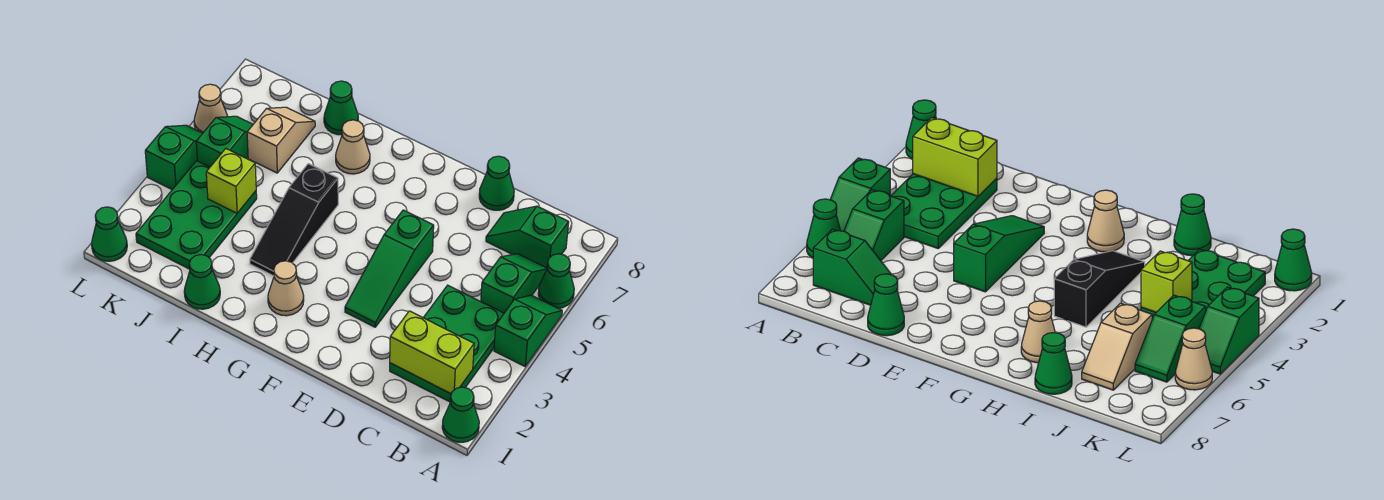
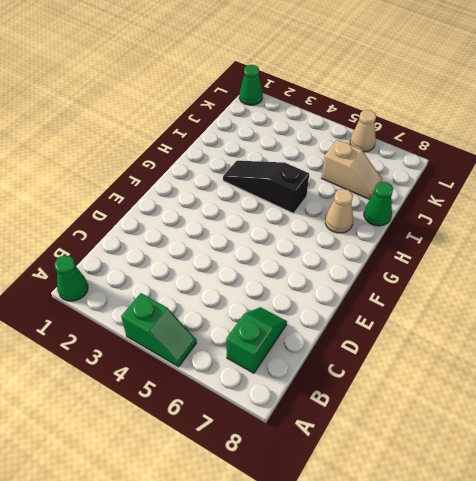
none -> green 1x1 cone [538,254,574,308]
none -> green 2x3 plate [390,285,504,402]
none -> green 1x2 slope [481,254,547,313]

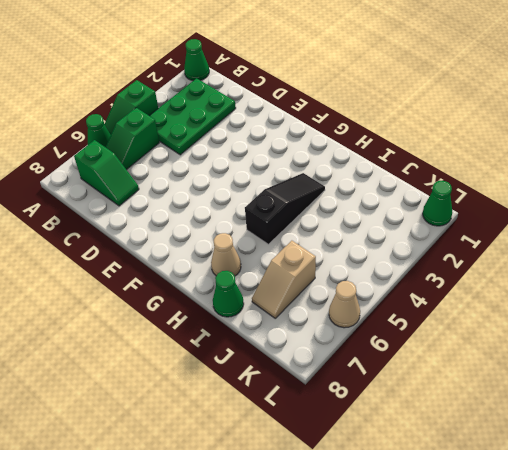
none -> green 1x1 cone [479,156,514,210]
none -> green 1x3 slope [345,210,434,327]
none -> tan 1x1 cone [268,261,304,316]

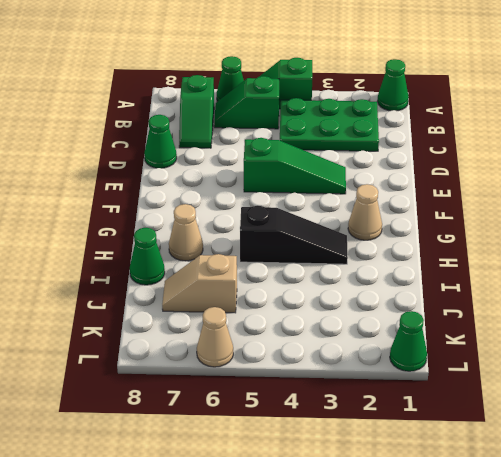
none -> green 1x1 cone [184,255,220,309]
none -> green 2x3 plate [136,161,257,269]
none -> green 1x2 slope [196,116,253,167]

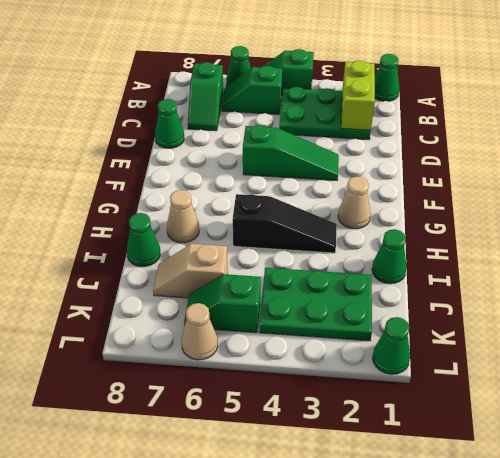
none -> green 1x2 slope [145,125,203,189]
none -> lime 1x1 brick [206,149,256,213]

